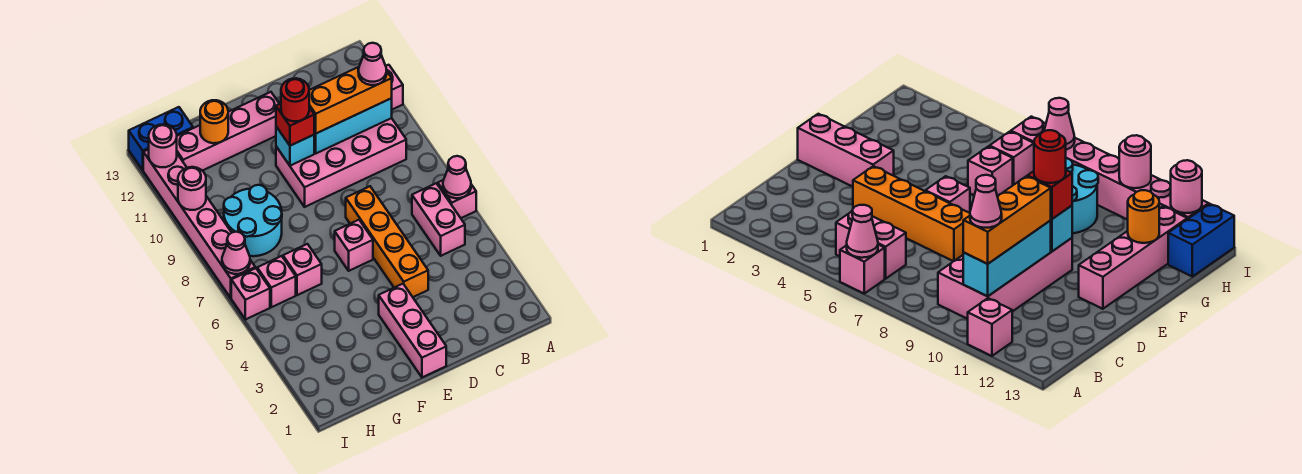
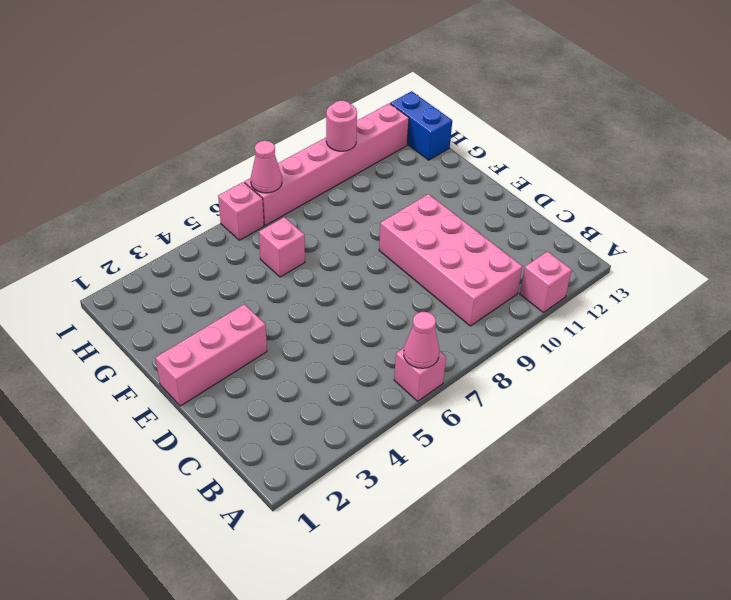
none -> pink 1x2 brick [412,183,465,256]
none -> orange 1x4 brick [346,186,428,297]
none -> pink 1x1 brick [335,220,373,271]

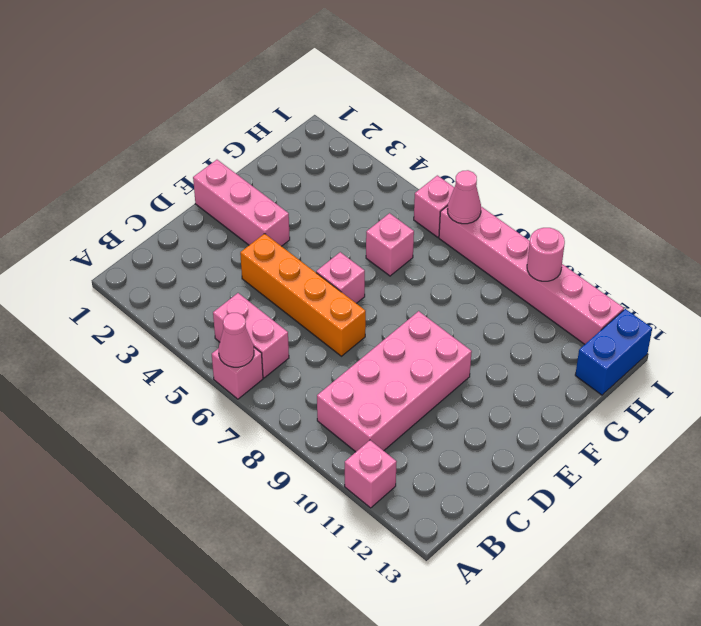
none -> pink 1x4 brick [177,92,279,171]
none -> cyan 2x2 round brick [224,185,282,256]
none -> pink 1x1 brick [257,256,296,307]

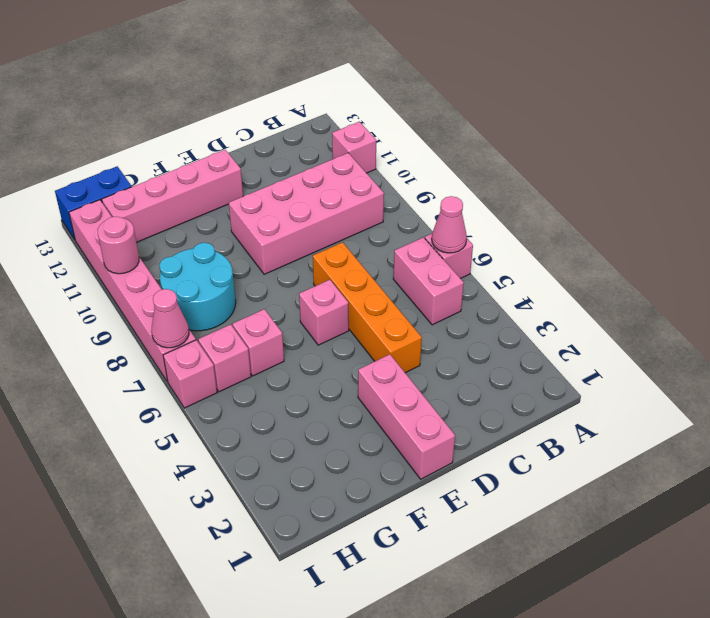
none -> cyan 1x3 brick [314,98,392,153]
none -> cyan 1x1 brick [276,127,314,166]
none -> orange 1x1 round brick [200,100,228,143]

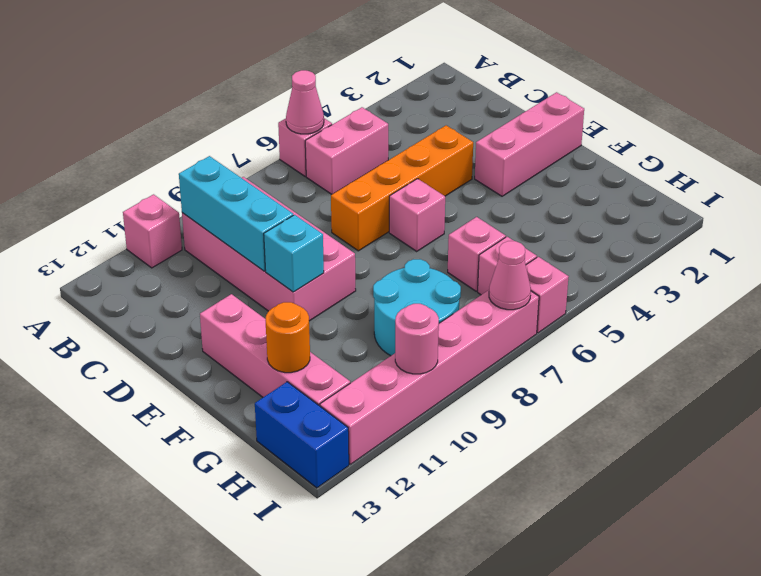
none -> pink 1x1 round brick [149,124,177,167]
none -> orange 1x3 brick [309,67,392,133]
none -> red 1x1 brick [276,104,314,146]

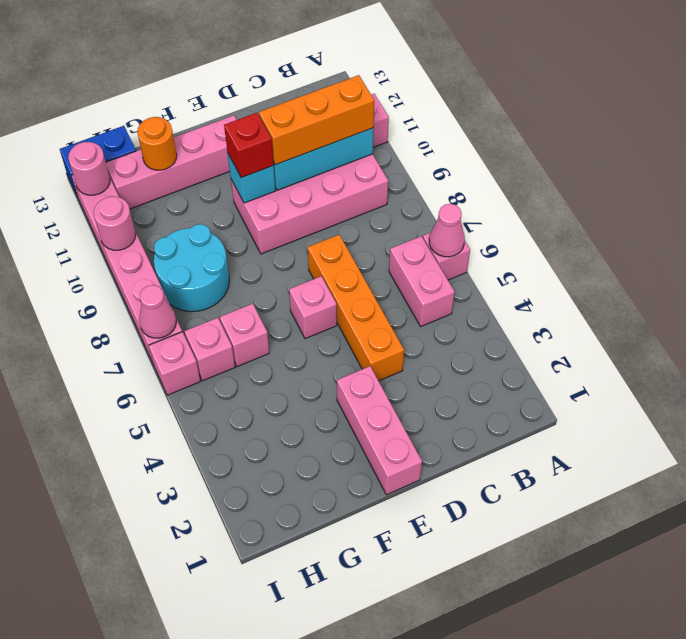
none -> pink 1x1 cone [358,43,387,85]
none -> red 1x1 round brick [281,78,309,121]

